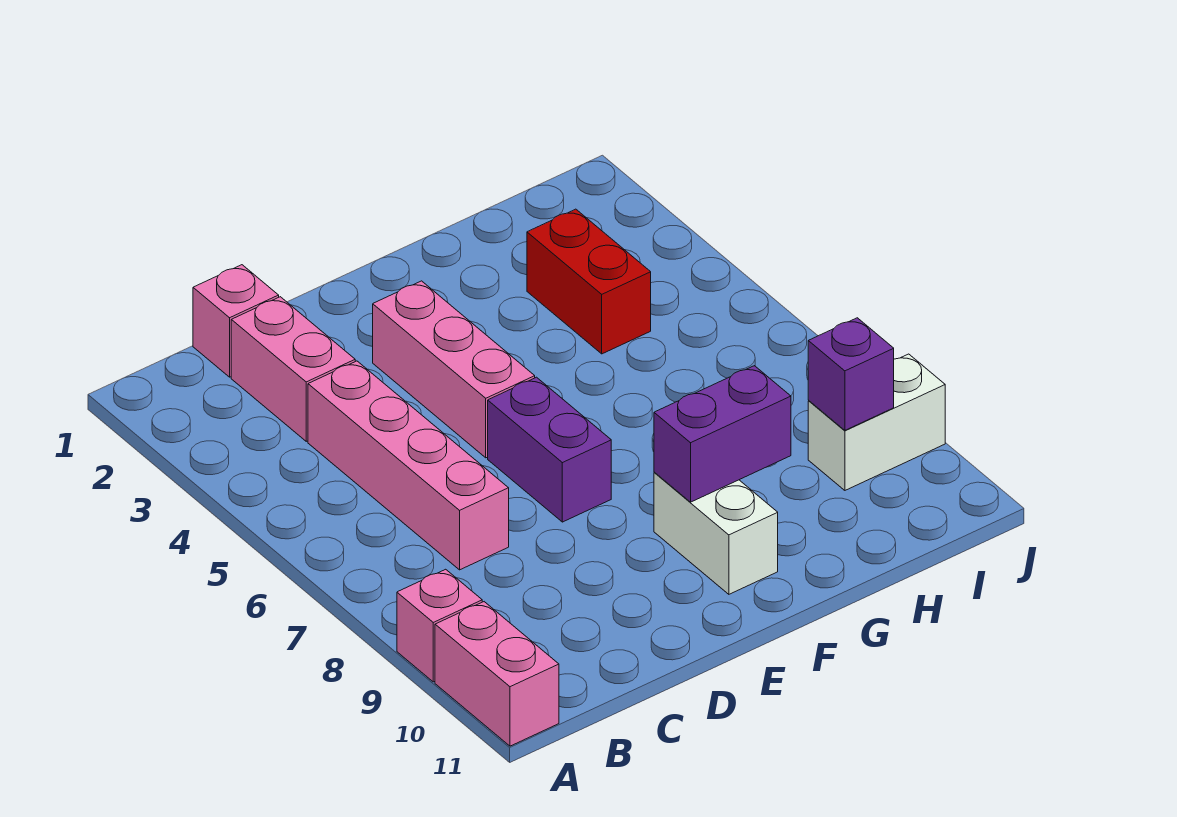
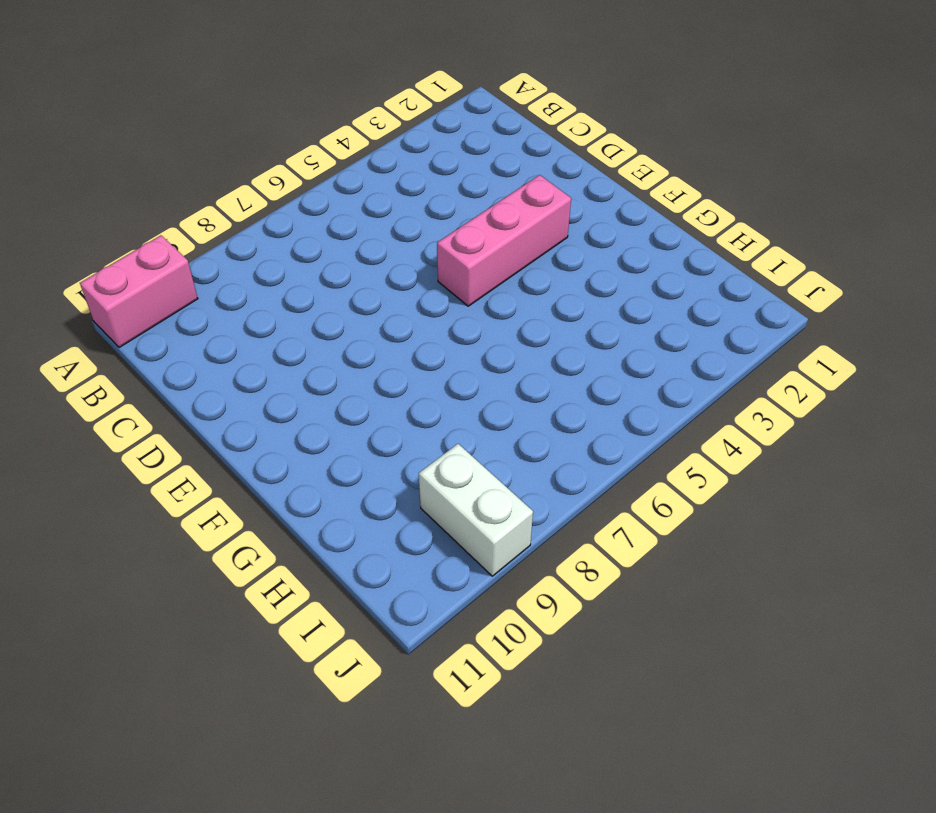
none -> pink 1x1 brick [397,569,482,682]
none -> pink 1x1 brick [193,265,279,377]
none -> pink 1x2 brick [231,297,355,441]

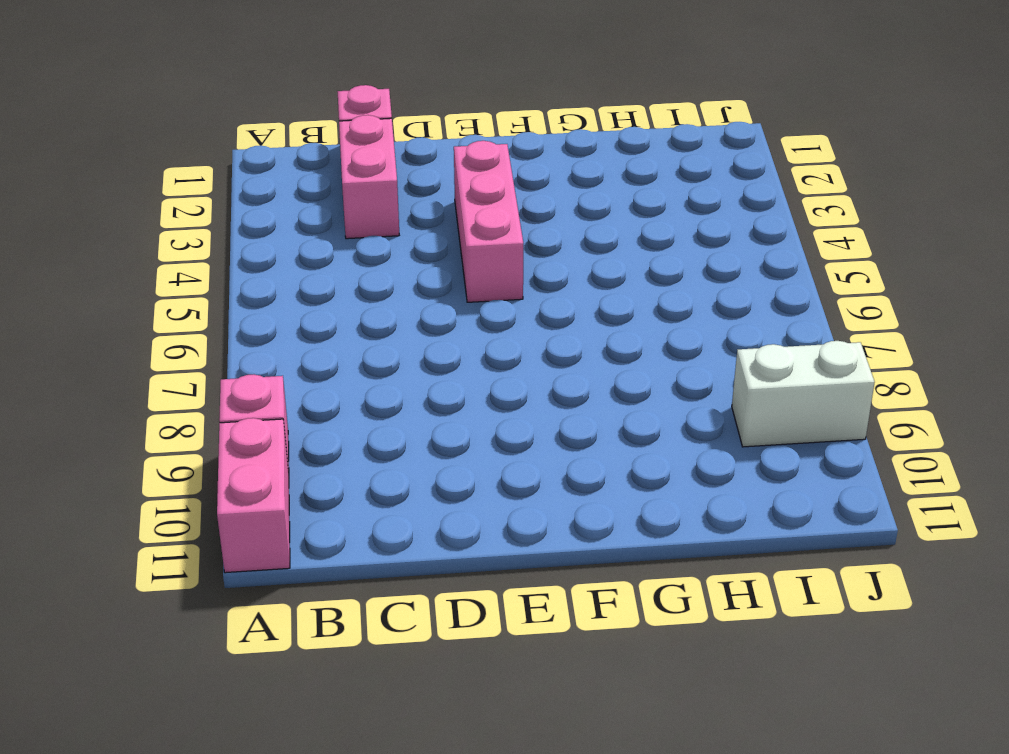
none -> pink 1x4 brick [308,361,509,570]
none -> purple 1x2 brick [488,377,611,522]
none -> white 1x2 brick [654,472,778,594]

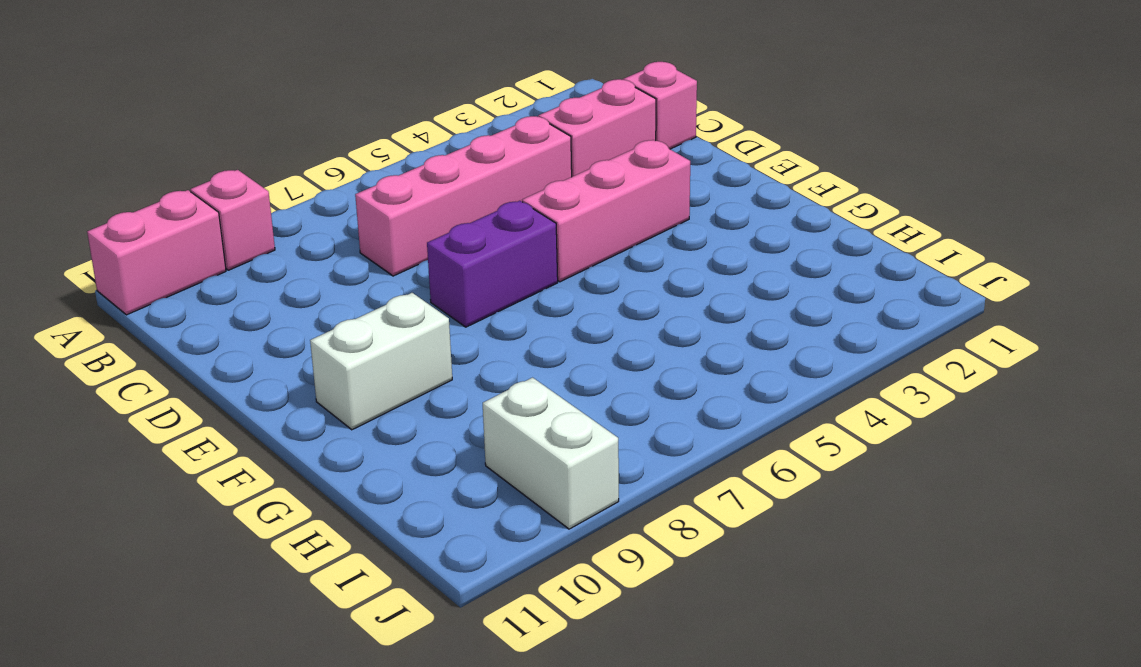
none -> red 1x2 brick [527,209,651,354]
none -> purple 1x2 brick [654,366,791,502]
none -> purple 1x1 brick [808,318,894,430]

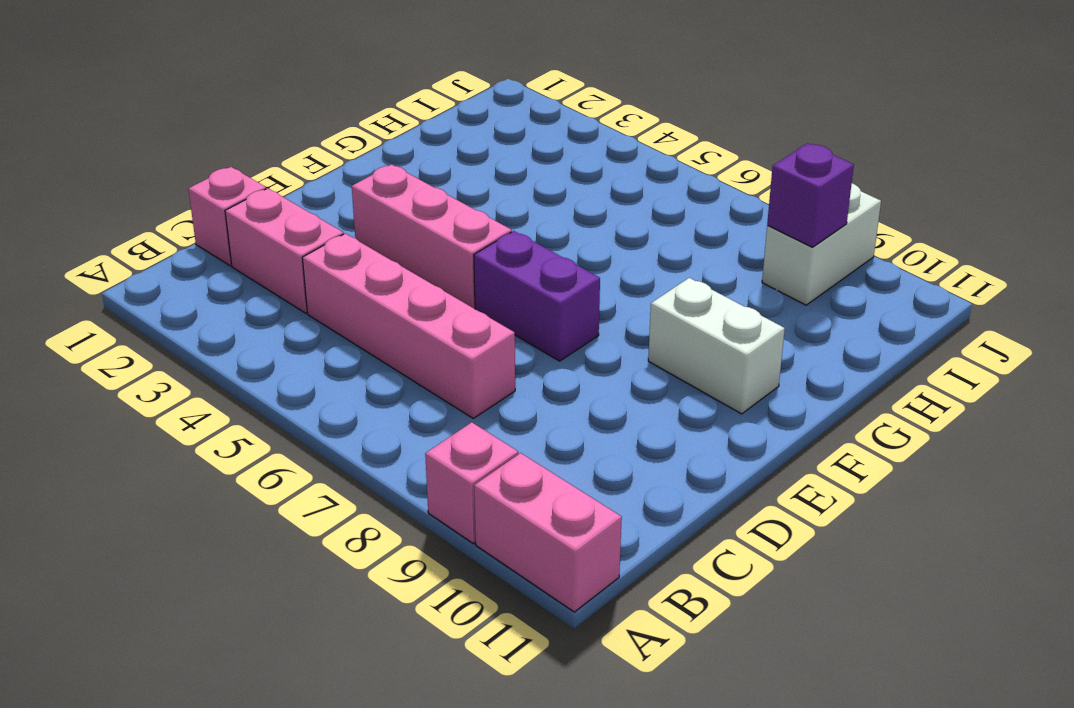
none -> red 1x2 brick [527,209,651,354]
none -> purple 1x2 brick [654,366,791,502]

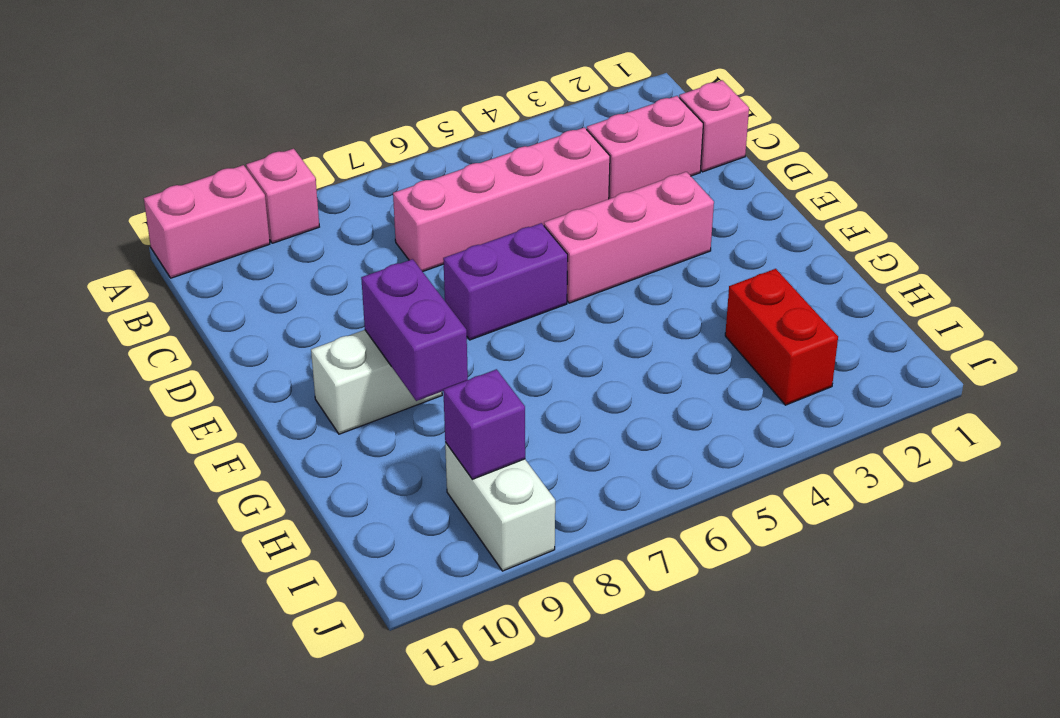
red 1x2 brick [725,269,838,405] -> red 1x2 brick turned to [527,209,651,354]

